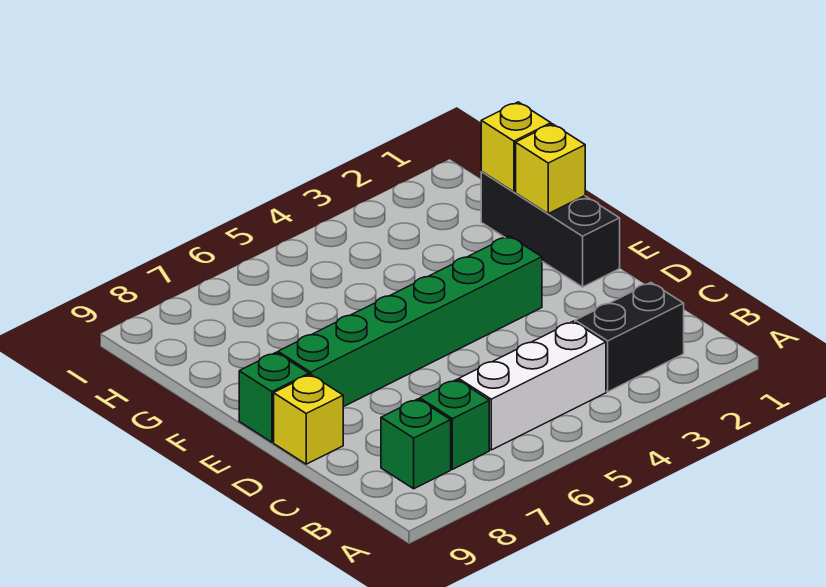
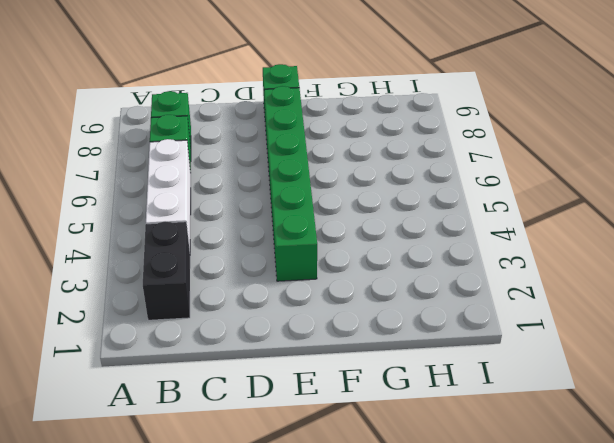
none -> yellow 1x1 brick [274,374,343,464]
none -> black 1x3 brick [481,171,620,287]

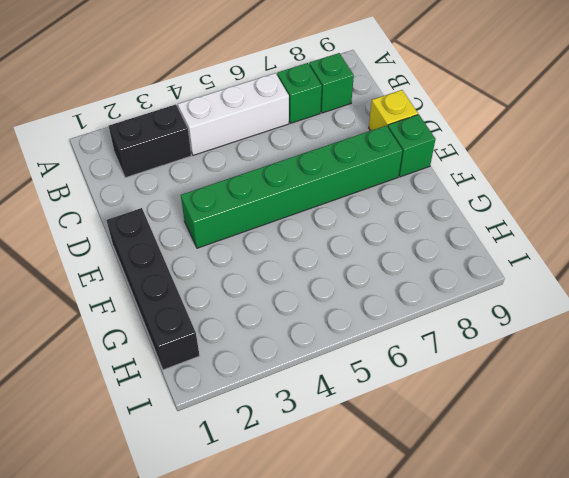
black 1x4 brick [106,208,200,370] -> black 1x3 brick [481,171,620,287]
none -> yellow 1x1 brick [516,124,585,214]
none -> yellow 1x1 brick [481,102,551,192]

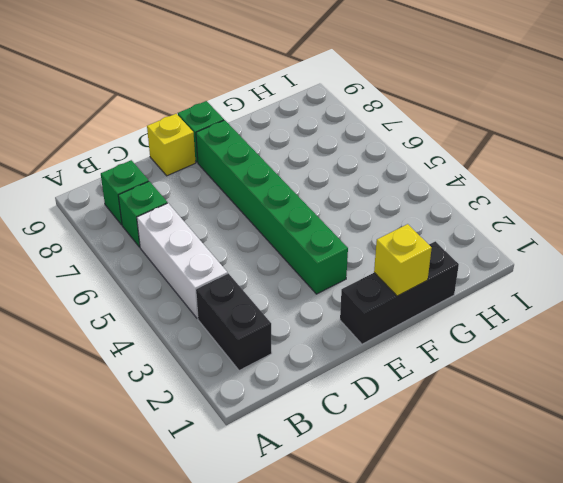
none -> yellow 1x1 brick [481,102,551,192]

